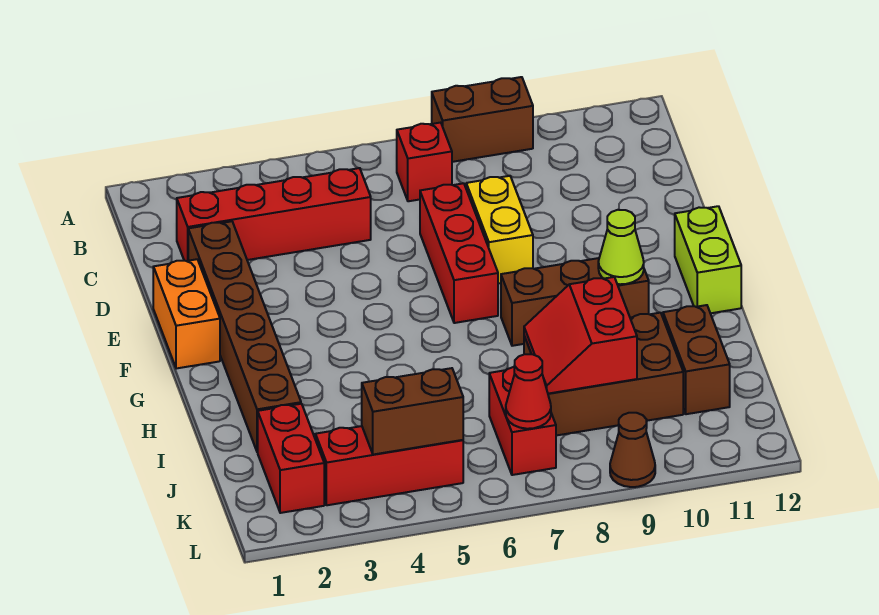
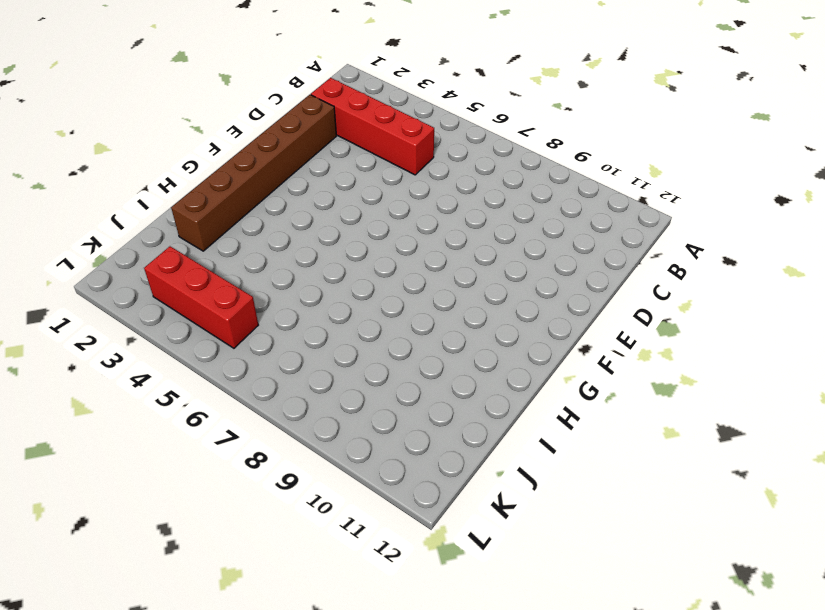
none -> brown 1x2 brick [432,77,533,162]
none -> red 1x1 brick [397,123,452,201]
none -> red 1x3 brick [420,183,498,323]

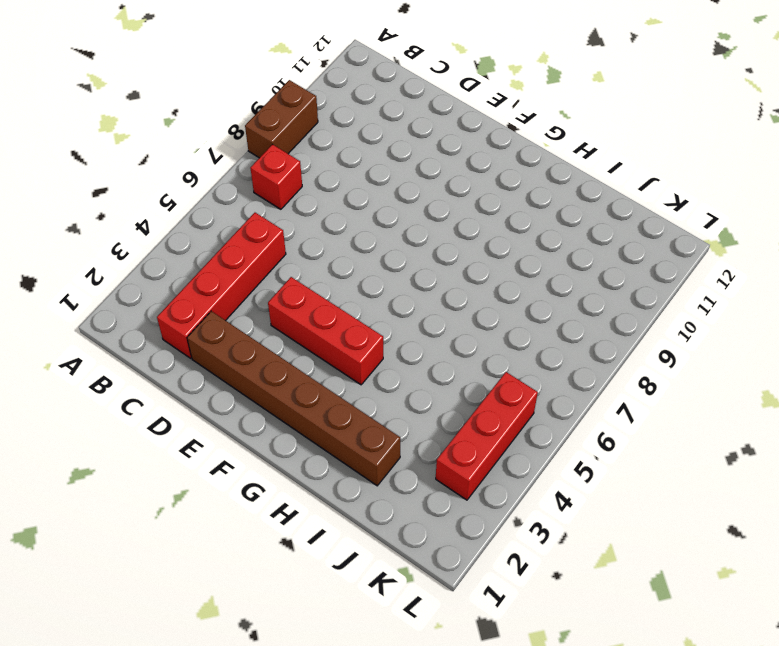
red 1x3 brick [268,277,383,385] -> red 1x3 brick moved to [420,183,498,323]
none -> yellow 1x2 brick [466,176,533,283]
none -> orange 1x2 brick [153,259,220,369]
none -> lime 1x2 brick [675,206,741,313]

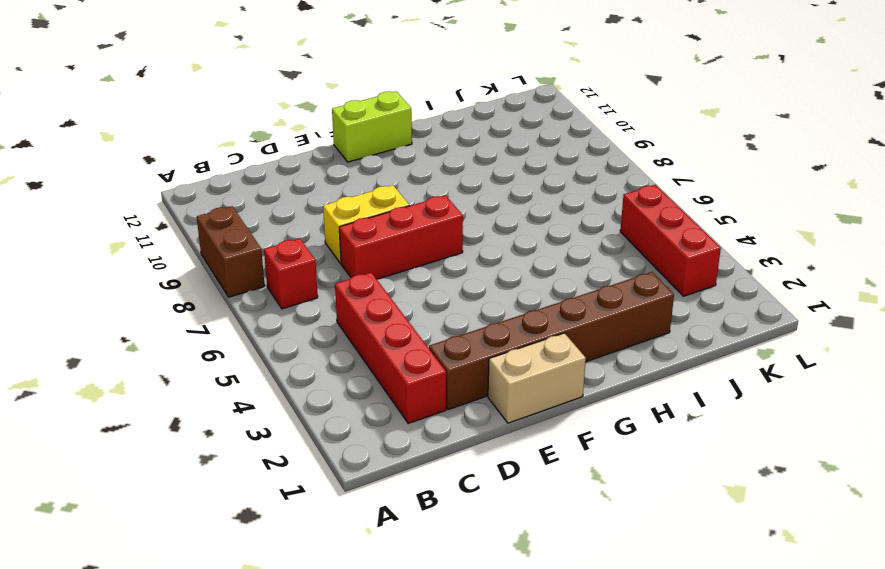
tan 1x2 brick [488,333,586,423] -> orange 1x2 brick [153,259,220,369]
none -> brown 1x3 brick [501,258,649,346]
none -> brown 2x3 brick [524,313,683,435]
none -> brown 1x2 brick [663,305,730,414]

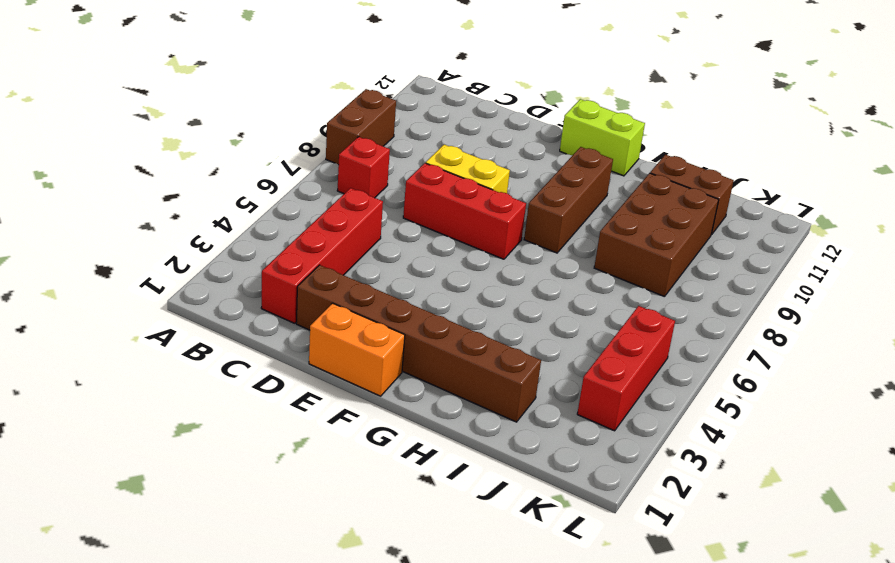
none -> red 1x2 brick [258,404,324,513]
none -> red 1x2 brick [489,367,556,475]
none -> brown 1x1 cone [610,413,655,487]

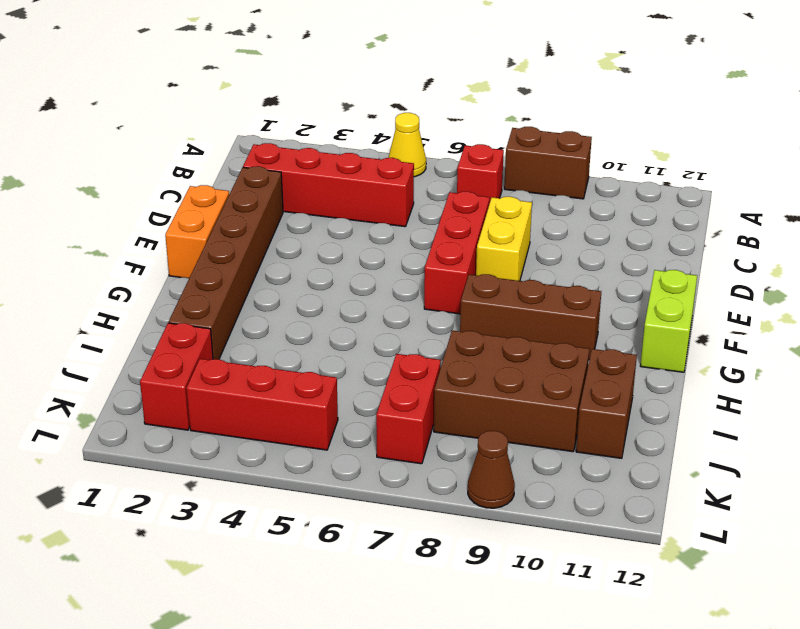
yellow 1x1 cone [388,113,426,177] -> none
none -> lime 1x1 cone [598,210,644,284]
none -> red 2x2 slope [524,277,637,394]
none -> brown 1x2 brick [362,368,463,455]

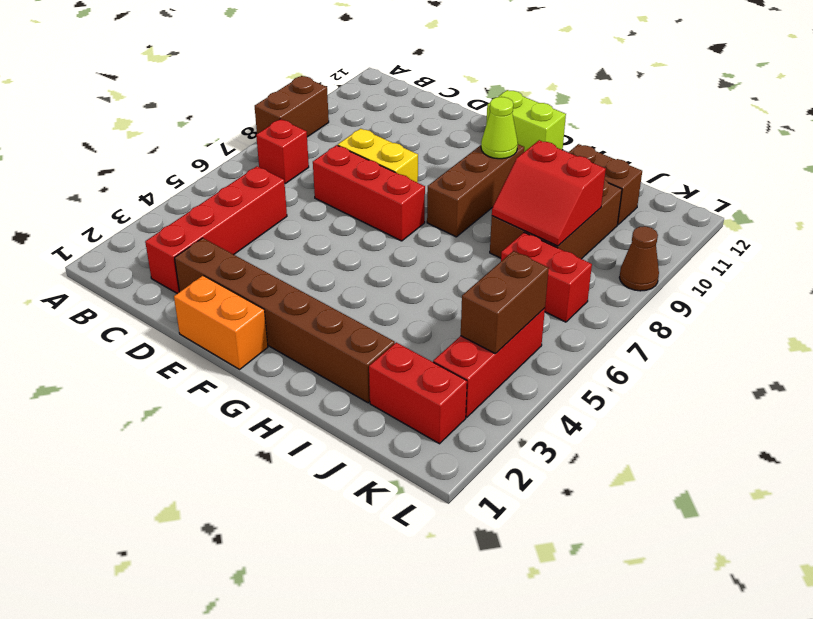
none -> red 1x1 cone [506,354,551,429]

